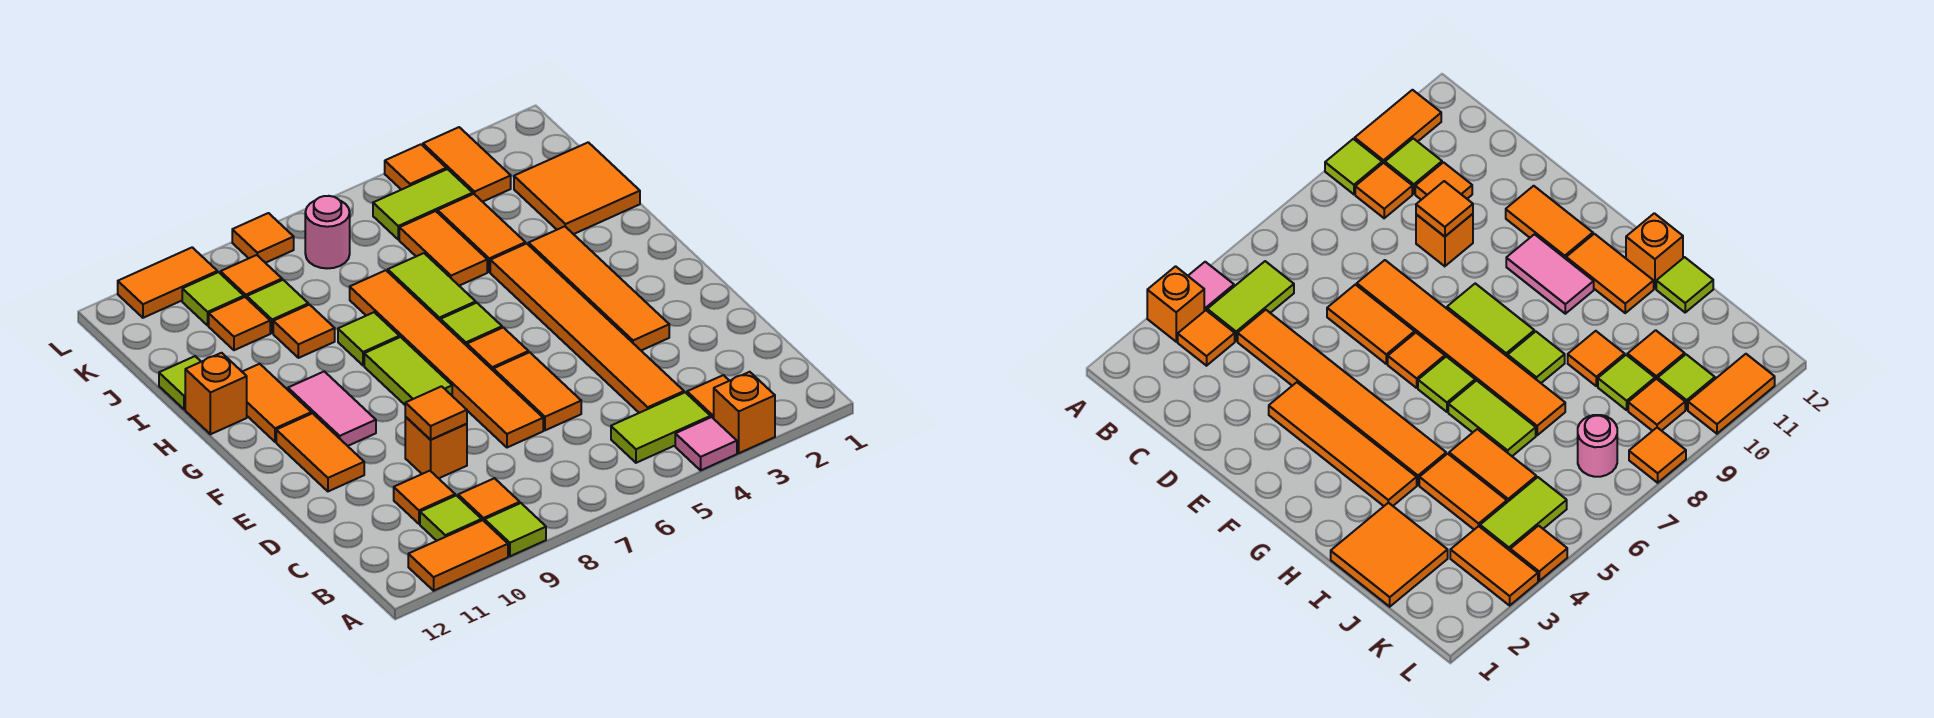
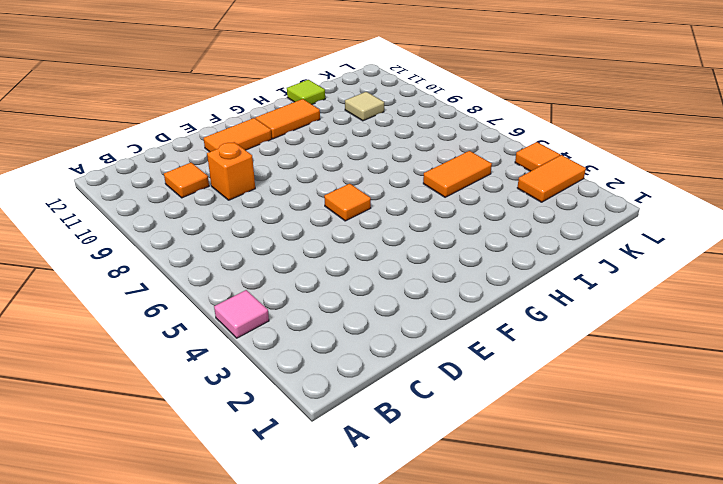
tan 1x1 tile [345,92,384,121] -> orange 1x1 tile [209,297,270,350]
none -> orange 1x1 brick [714,372,775,453]
none -> lime 1x1 tile [485,503,546,556]
none -> orange 1x2 tile [408,520,508,591]
none -> orange 1x1 tile [687,375,729,419]

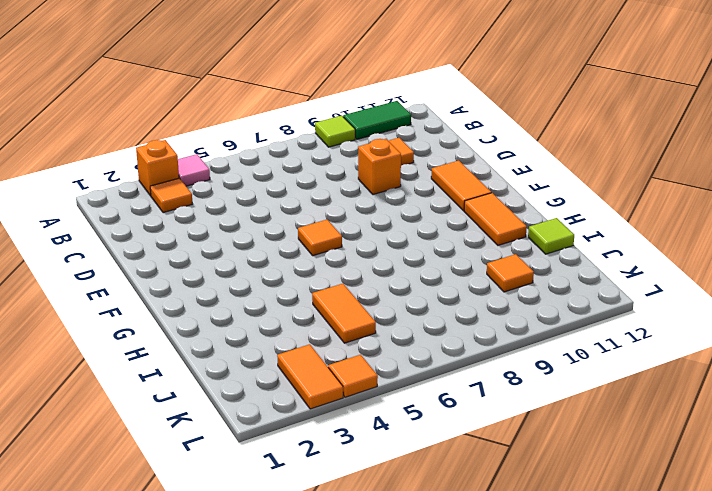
green 1x2 tile [343,101,411,139] -> orange 1x2 tile [408,520,508,591]
none -> lime 1x2 tile [611,392,710,463]
none -> orange 1x1 tile [458,478,520,522]
none -> lime 1x1 tile [420,495,482,541]
none -> orange 1x6 tile [490,244,684,413]

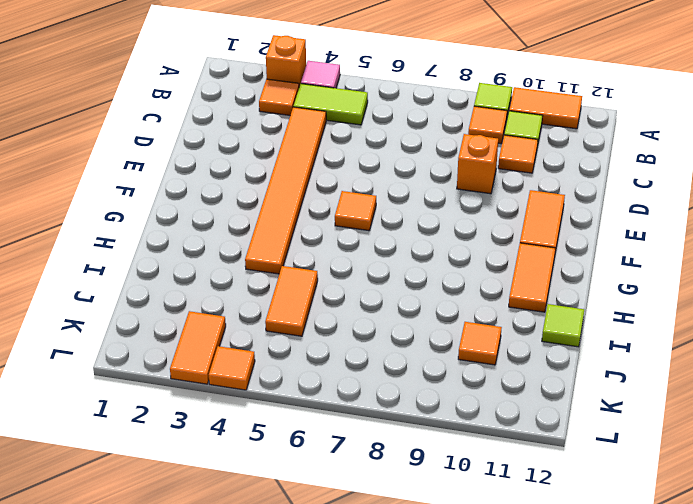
none -> orange 1x2 tile [493,352,581,430]
none -> orange 1x6 tile [350,270,543,448]
none -> orange 1x4 tile [529,226,669,350]
none -> lime 1x2 tile [364,337,452,405]

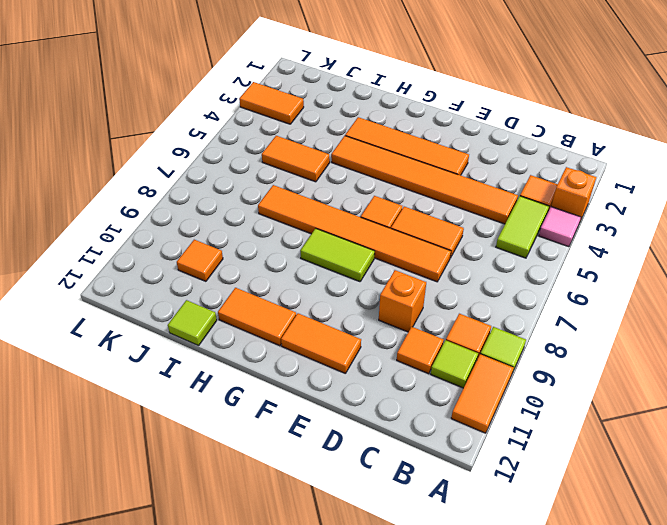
none -> pink 1x2 tile [288,371,376,446]
none -> lime 1x1 tile [441,303,502,346]
none -> lime 1x2 tile [388,253,476,321]
none -> lime 1x1 tile [338,312,399,366]

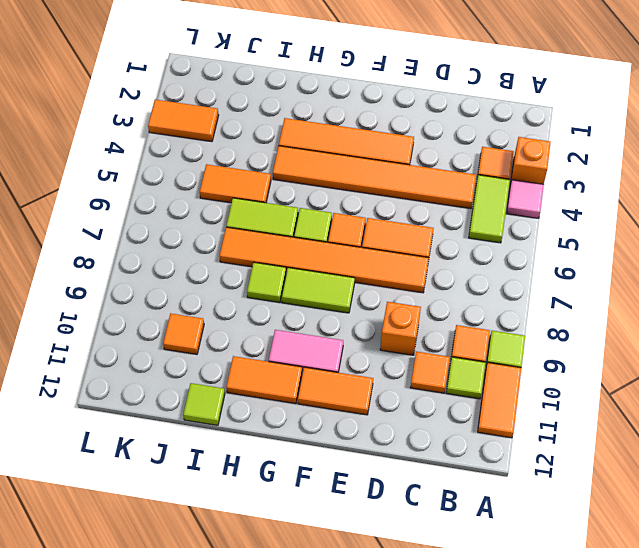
none -> orange 1x1 brick [185,353,247,434]
none -> orange 2x2 tile [514,142,640,234]
none -> orange 1x2 tile [438,194,526,272]
none -> orange 1x1 tile [273,305,335,358]

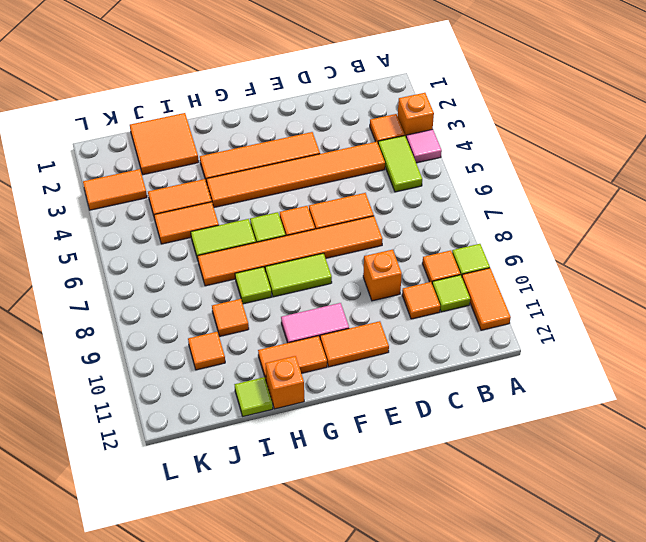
none -> lime 1x1 tile [247,280,308,333]
none -> lime 1x2 tile [373,169,473,240]
none -> pink 1x1 round brick [305,196,350,268]
none -> orange 1x1 tile [221,255,282,298]

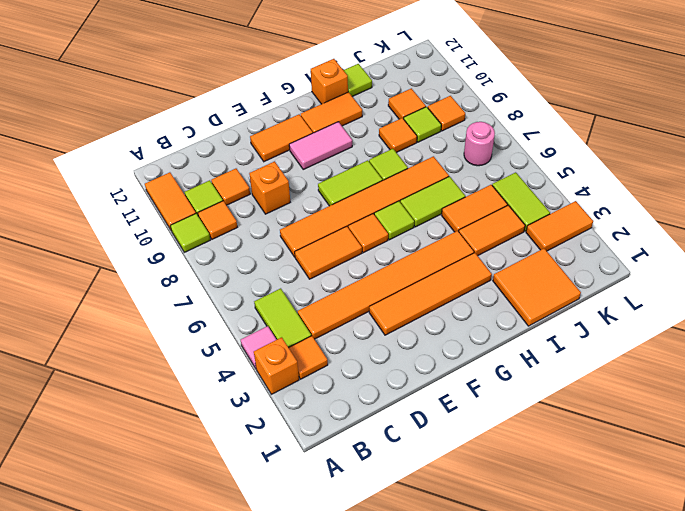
none -> lime 1x1 tile [182,272,244,325]
none -> orange 1x1 tile [385,144,446,190]
none -> orange 1x1 tile [232,213,294,263]
none -> orange 1x2 tile [118,247,217,318]

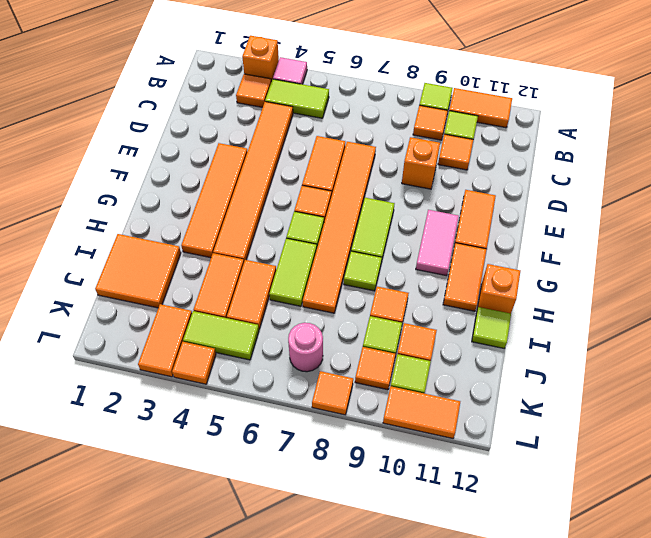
none -> orange 1x1 tile [405,386,467,439]

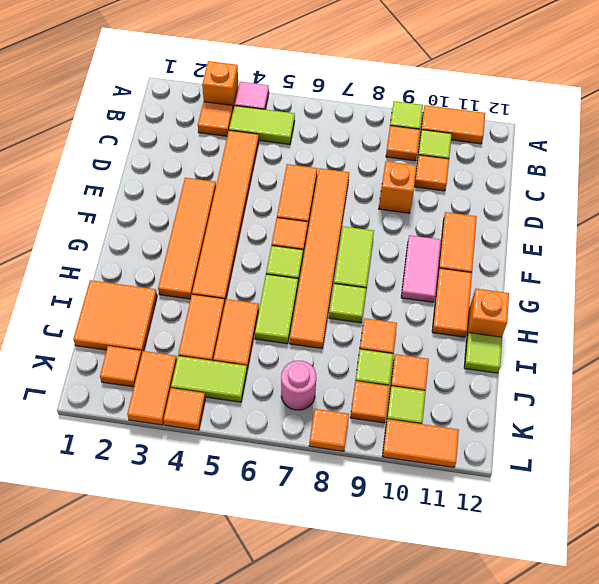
orange 1x1 tile [100,346,142,387] -> orange 1x1 tile moved to [405,386,467,439]

